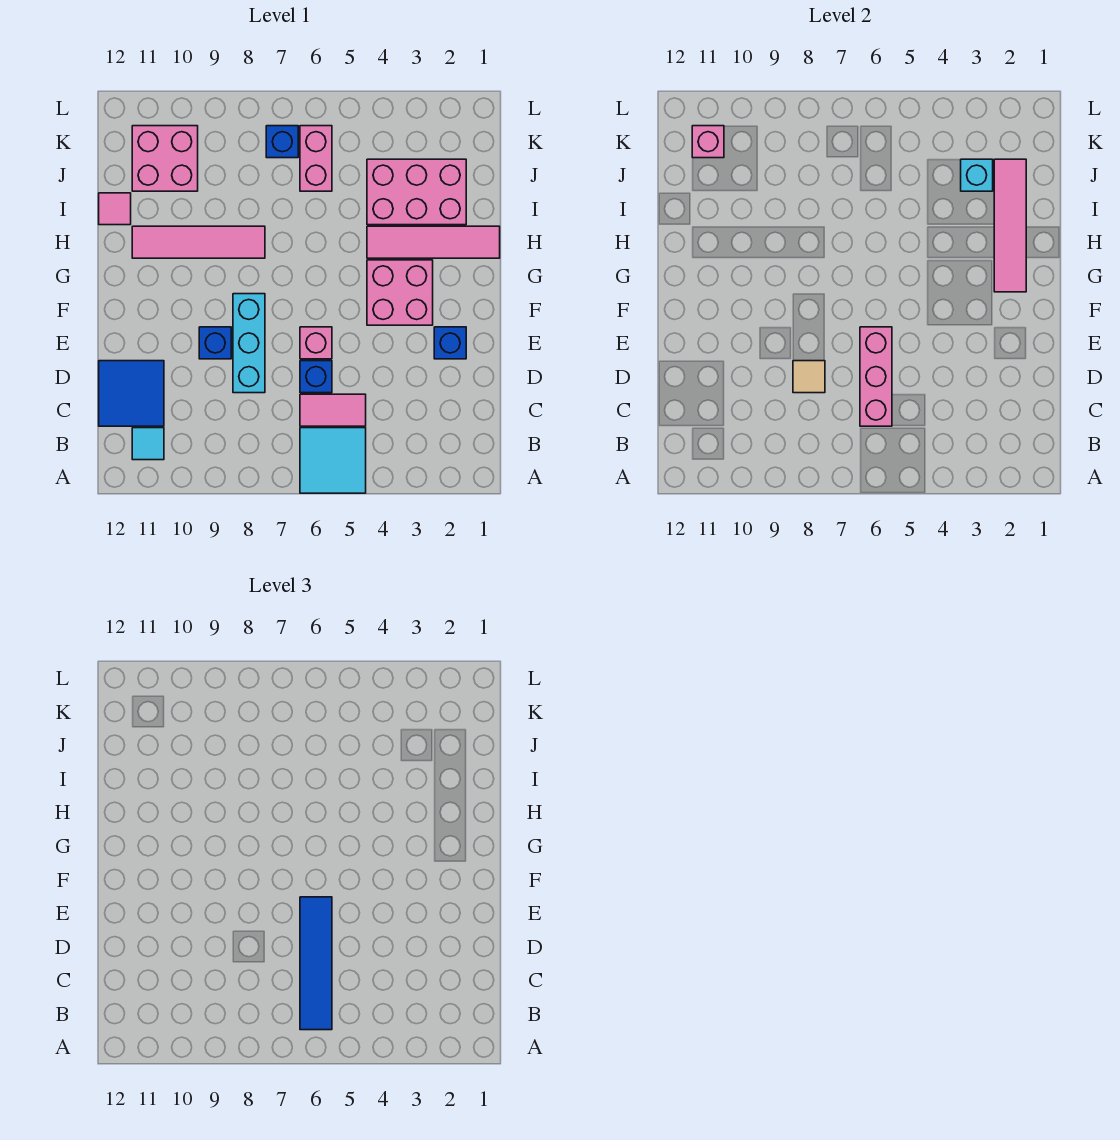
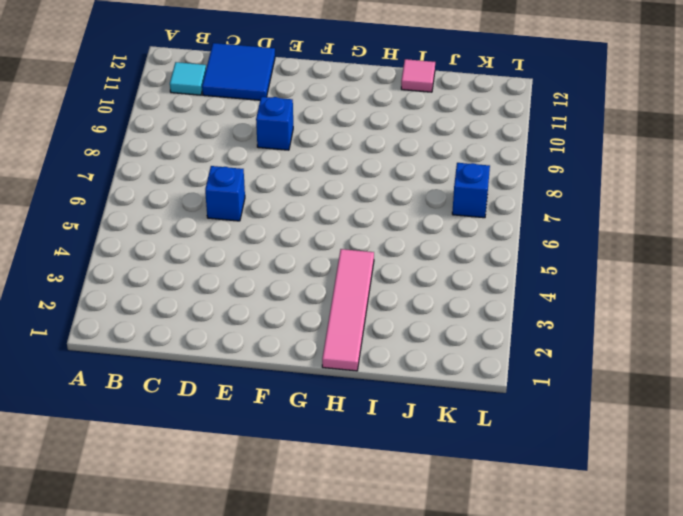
none -> cyan 2x2 tile [300,428,366,493]
none -> pink 1x2 tile [300,394,366,426]
none -> cyan 1x3 brick [233,294,265,393]

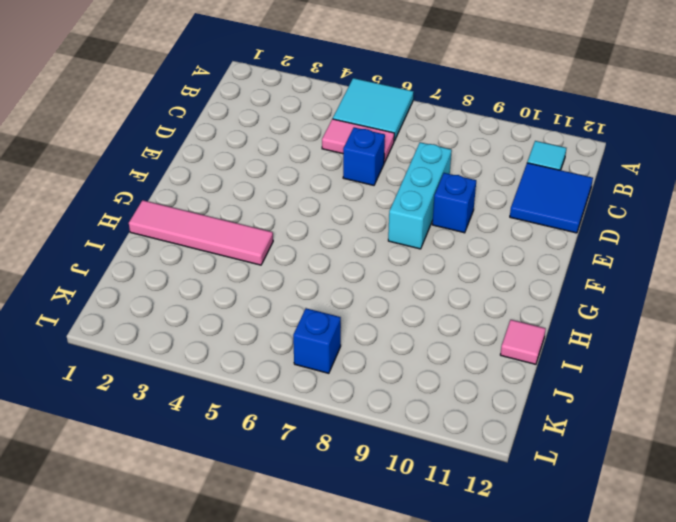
none -> blue 1x1 brick [434,327,466,359]
none -> pink 1x1 brick [300,327,332,359]
none -> pink 2x2 brick [367,260,433,325]

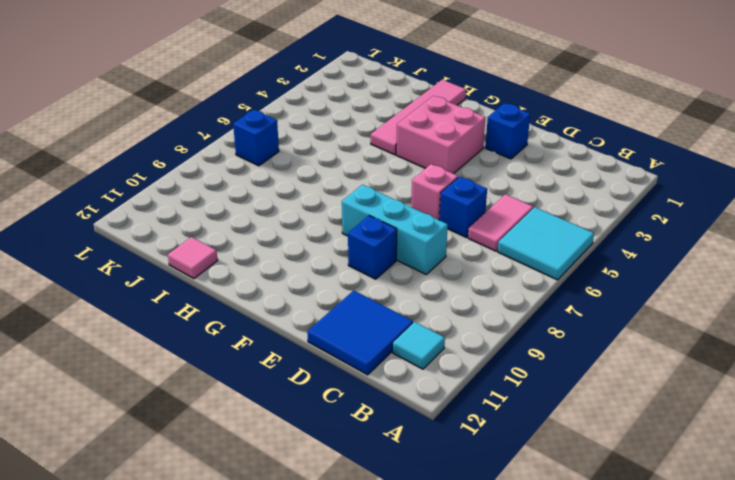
none -> pink 1x4 tile [132,226,265,258]
none -> pink 2x3 brick [367,159,466,225]
none -> pink 1x2 brick [300,126,332,191]

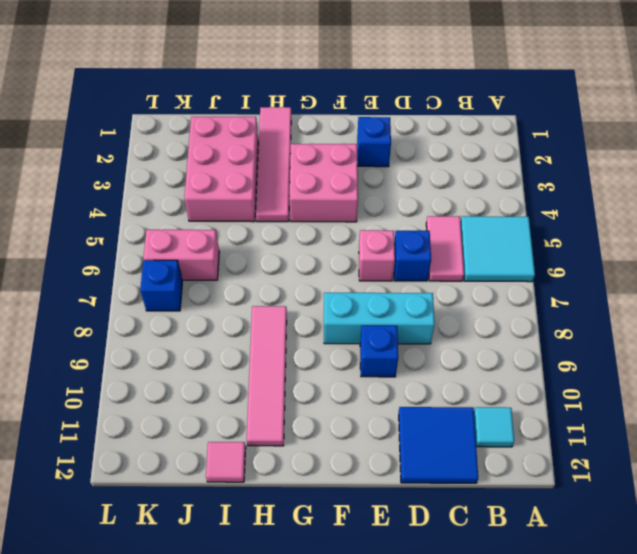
none -> pink 2x2 brick [132,126,198,191]
none -> pink 1x3 brick [860,327,892,426]
none -> tan 1x1 tile [793,361,825,393]

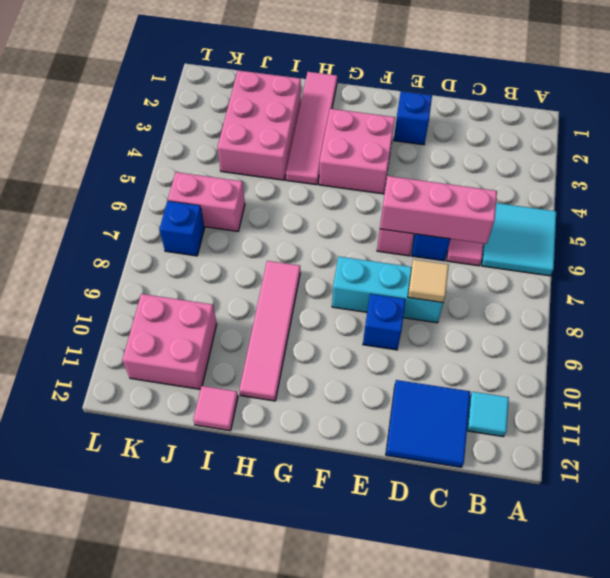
none -> pink 1x4 tile [994,159,1026,292]
none -> cyan 1x1 brick [961,159,993,191]
none -> pink 1x1 brick [692,126,724,158]

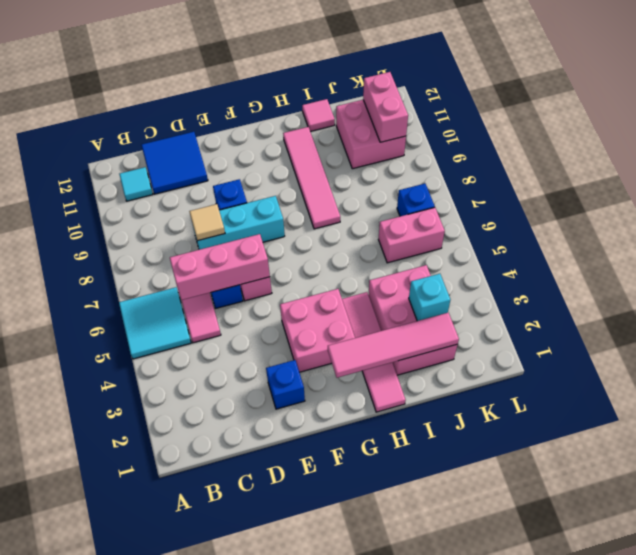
pink 1x2 brick [363,72,408,142] -> pink 1x1 brick [692,126,724,158]
none -> blue 1x4 tile [300,897,332,1030]

